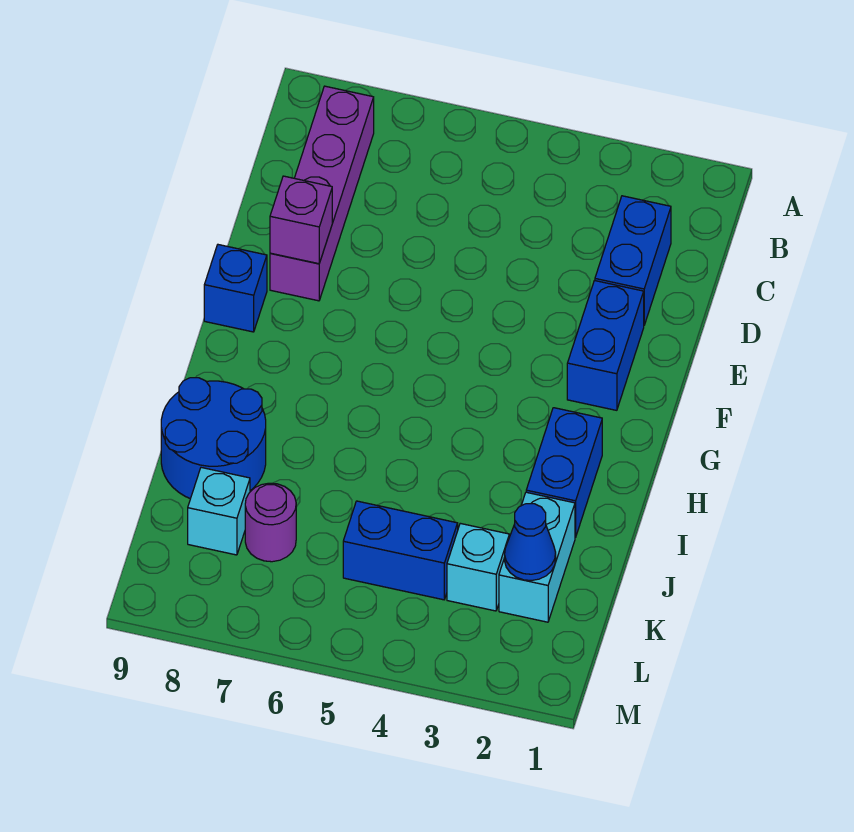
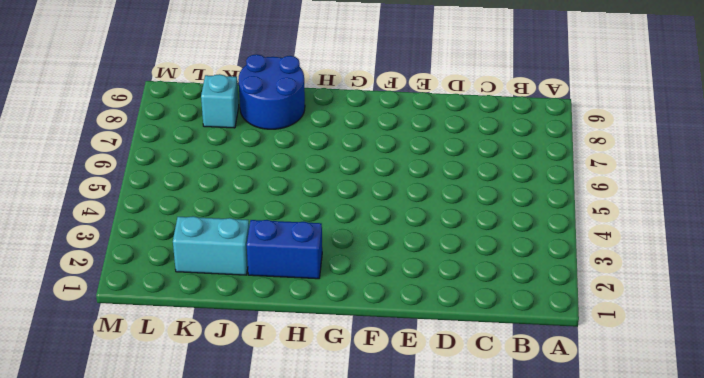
none -> purple 1x4 brick [270,86,374,301]
none -> blue 1x2 brick [595,196,671,325]
none -> blue 1x2 brick [567,281,644,410]

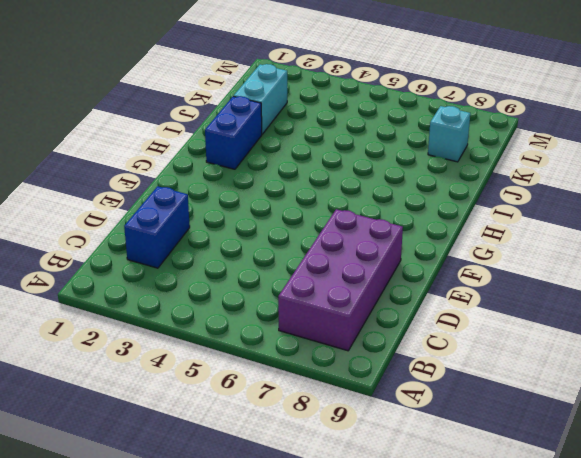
purple 2x4 brick [278,209,403,351] -> purple 1x4 brick [270,86,374,301]
none -> blue 1x2 brick [567,281,644,410]
none -> blue 1x1 brick [204,245,267,332]
none -> blue 2x2 round brick [161,378,266,499]

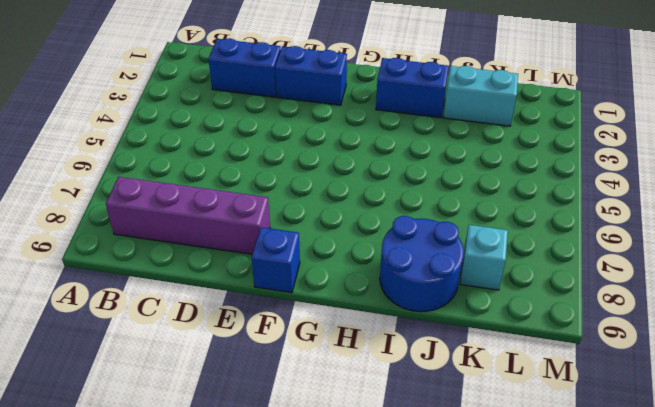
none -> cyan 1x1 brick [447,523,509,611]
none -> blue 1x2 brick [343,501,458,600]
none -> purple 1x1 round brick [245,483,296,562]

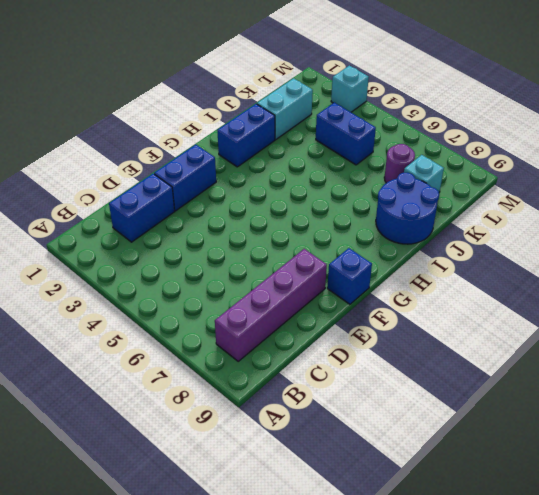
cyan 1x1 brick [331,65,369,112] -> cyan 1x1 brick moved to [447,523,509,611]
none -> purple 1x1 brick [270,176,332,264]
none -> blue 1x1 cone [505,504,556,581]

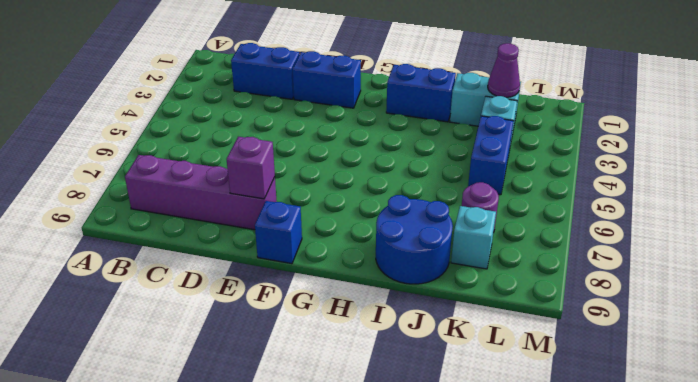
purple 1x1 cone [488,43,520,97] -> blue 1x1 cone [505,504,556,581]

